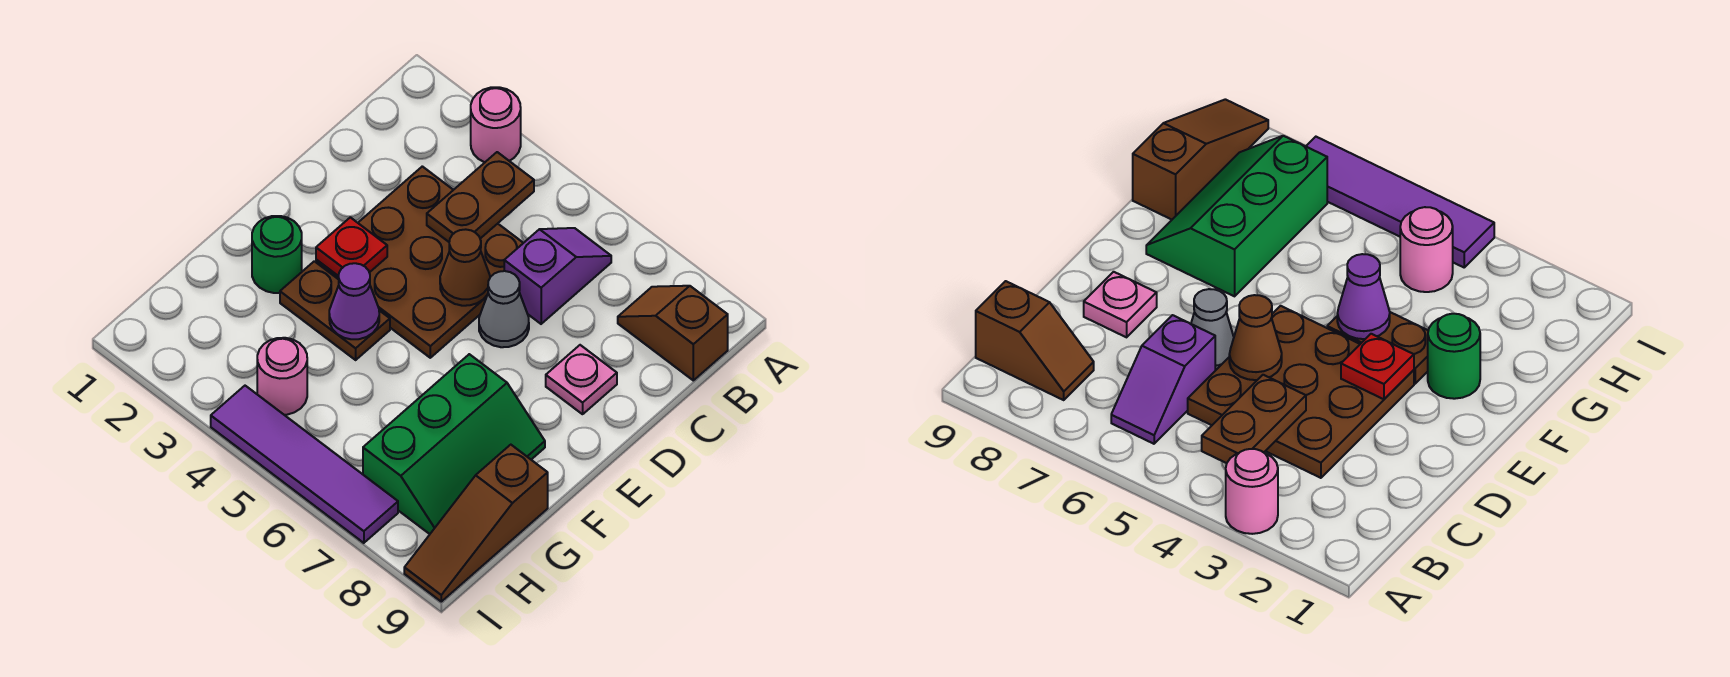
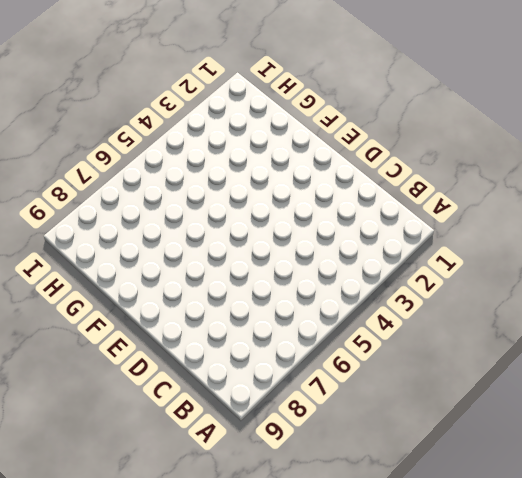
none -> pink 1x1 round brick [471,87,521,162]
none -> purple 1x2 slope [504,228,611,324]
none -> brown 1x2 slope [618,286,728,380]

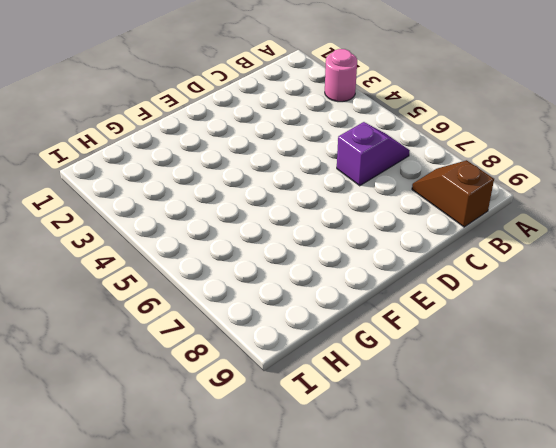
none -> brown 3x3 plate [316,166,523,358]
none -> grey 1x1 cone [479,271,529,347]
none -> pink 1x1 plate [546,345,617,414]

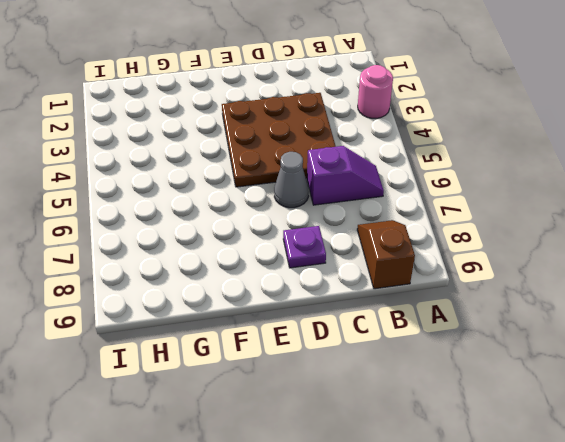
purple 1x1 plate [283,226,326,268] -> pink 1x1 plate [546,345,617,414]
none -> green 1x1 round brick [252,216,302,293]
none -> brown 1x2 plate [280,261,390,360]
none -> green 2x3 slope [363,354,545,534]

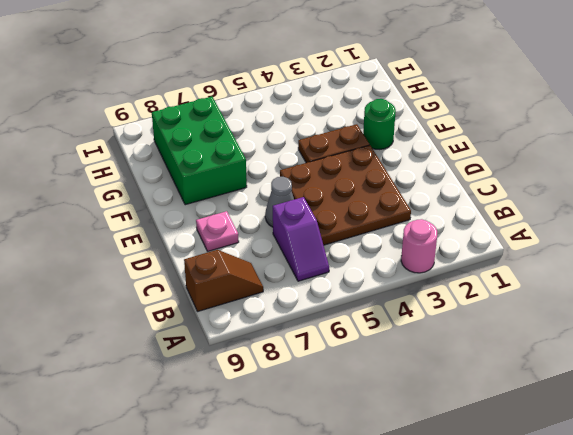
green 2x3 brick [152,97,247,205] -> green 2x3 slope [363,354,545,534]
none -> brown 1x3 slope [404,445,548,602]
none -> pink 1x1 round brick [257,338,307,415]
none -> purple 1x4 tile [211,386,398,543]

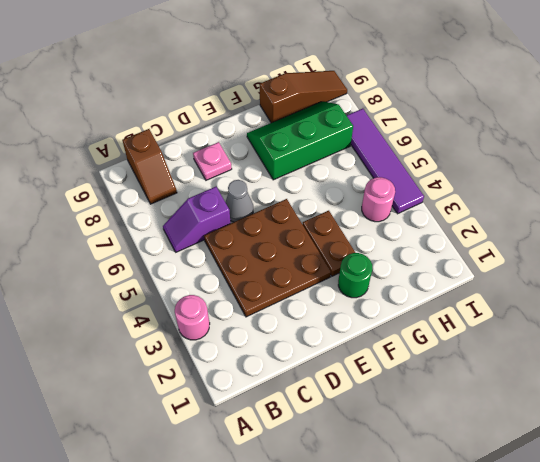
none -> brown 1x2 plate [427,152,534,242]
none -> brown 1x1 cone [440,229,490,306]
none -> red 1x1 plate [316,217,387,276]

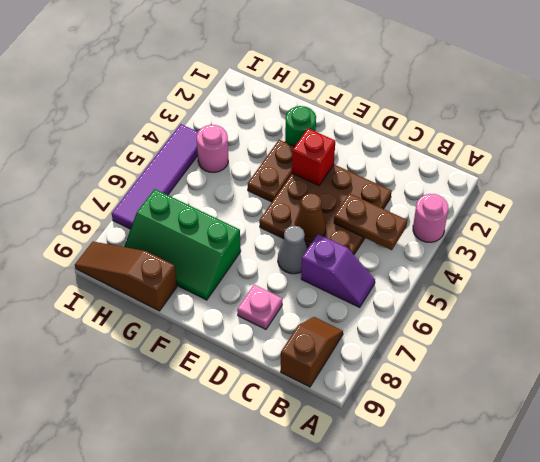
red 1x1 brick [292,128,335,185] -> red 1x1 plate [316,217,387,276]
none -> purple 1x1 cone [329,263,379,339]

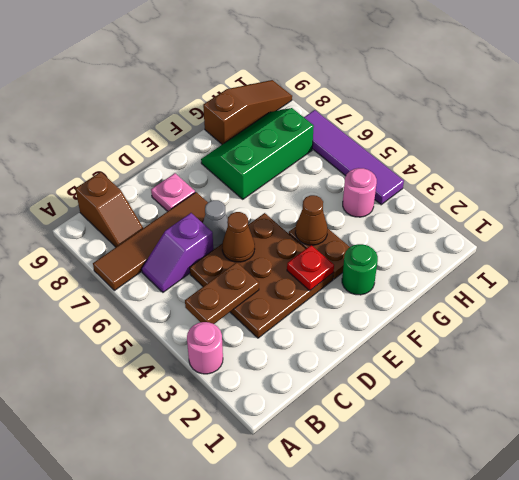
brown 1x4 tile [93,192,208,291] -> none
brown 1x1 cone [295,195,328,245] -> purple 1x1 cone [329,263,379,339]

